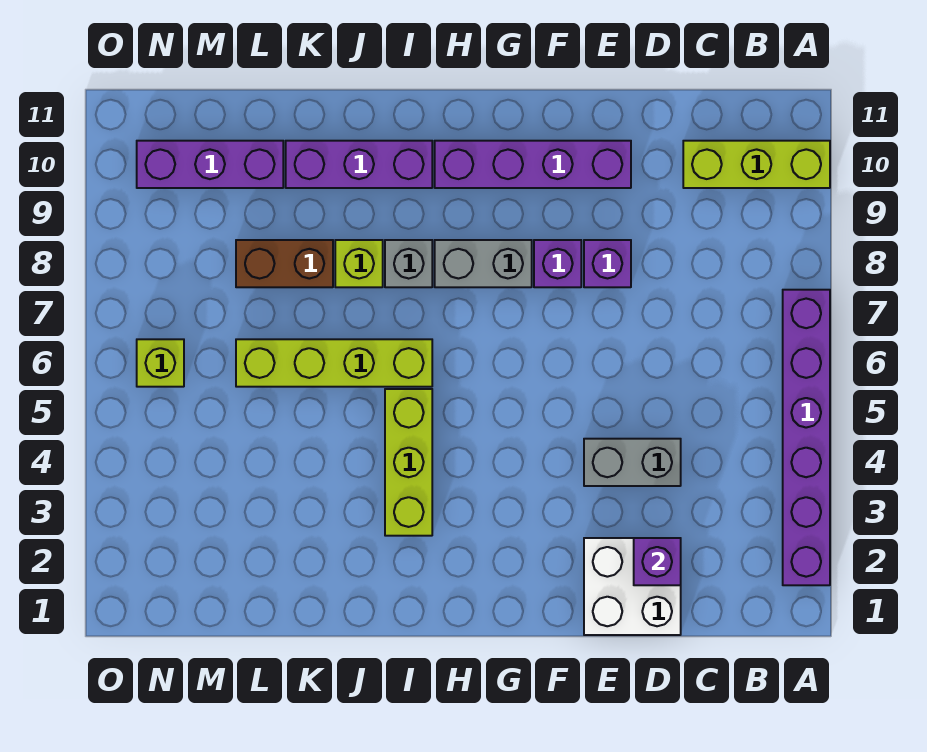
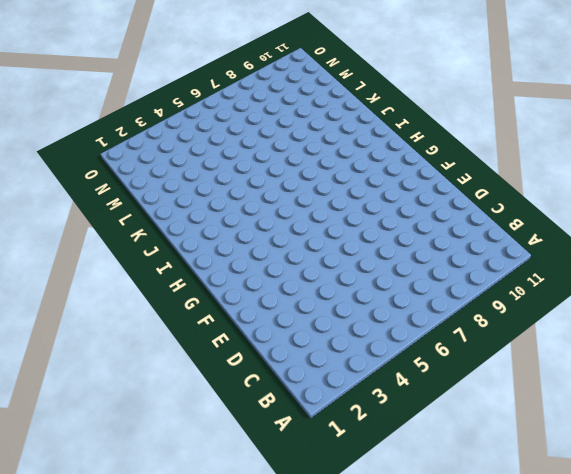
none -> purple 1x6 brick [783,290,830,585]
none -> lime 1x3 brick [683,141,830,188]
none -> white 2x2 brick [584,538,681,635]

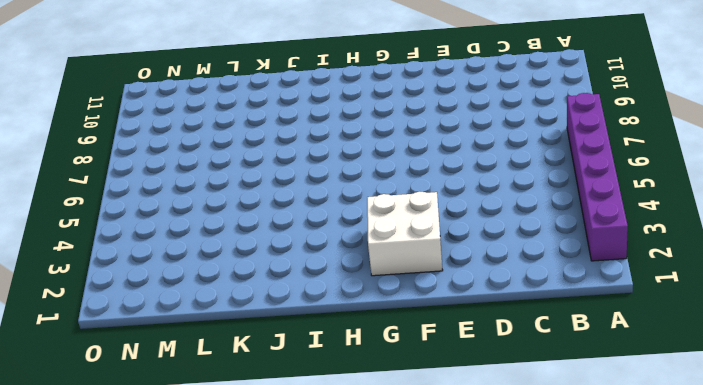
white 2x2 brick [367,192,443,276] -> white 2x2 brick moved to [584,538,681,635]
none -> lime 1x3 brick [683,141,830,188]
none -> grey 1x2 brick [584,439,681,486]
none -> purple 1x1 brick [584,240,631,287]

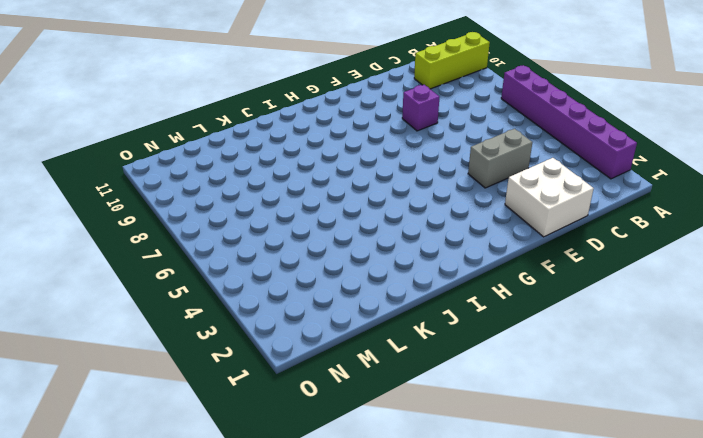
none -> purple 1x4 brick [435,141,631,188]
none -> purple 1x1 brick [534,240,581,287]
none -> grey 1x2 brick [435,240,532,287]

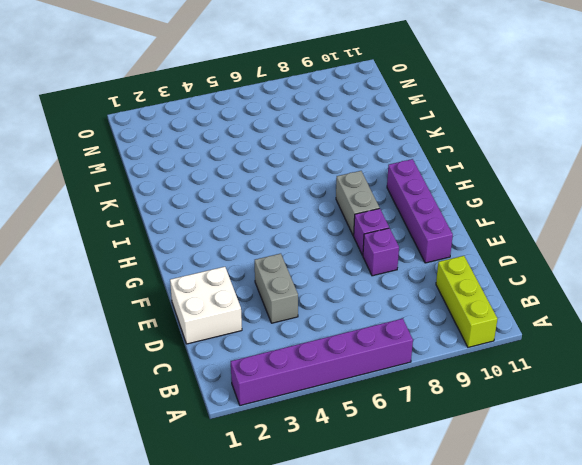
none -> lime 1x3 brick [385,389,432,536]
none -> lime 1x4 brick [236,339,432,387]
none -> grey 1x1 brick [385,240,432,287]

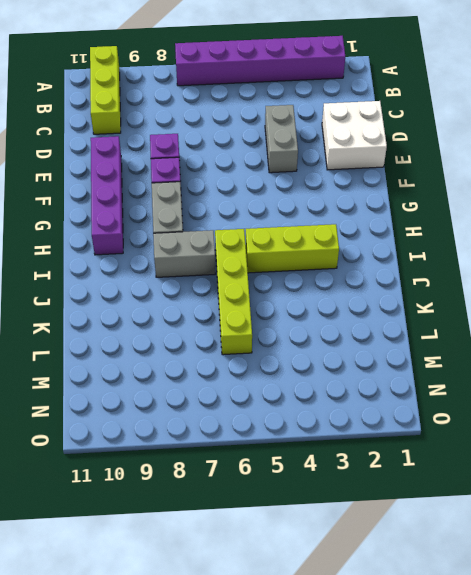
grey 1x2 brick [153,230,215,277] -> grey 1x1 brick [385,240,432,287]
none -> purple 1x3 brick [286,141,432,188]
none -> lime 1x1 brick [335,240,383,287]
none -> brown 1x2 brick [236,240,333,287]

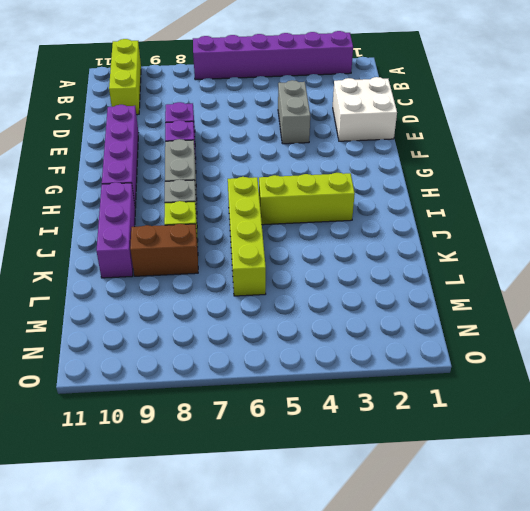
brown 1x2 brick [130,224,198,276] -> brown 1x2 brick turned to [236,240,333,287]
none -> purple 1x3 brick [137,141,283,188]
none -> lime 1x1 brick [137,339,184,387]
none -> purple 1x1 brick [634,538,681,585]

